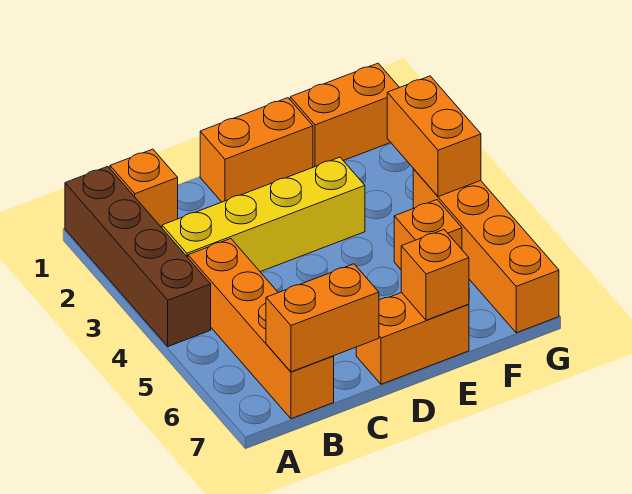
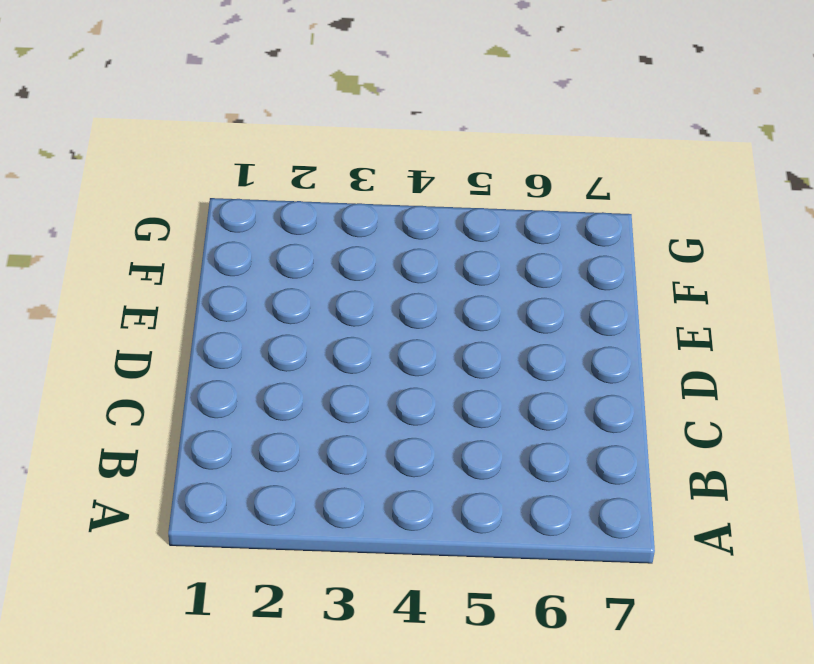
none -> brown 1x4 brick [65,166,211,346]
none -> orange 1x1 brick [110,149,178,228]
none -> yellow 1x4 brick [162,157,365,272]

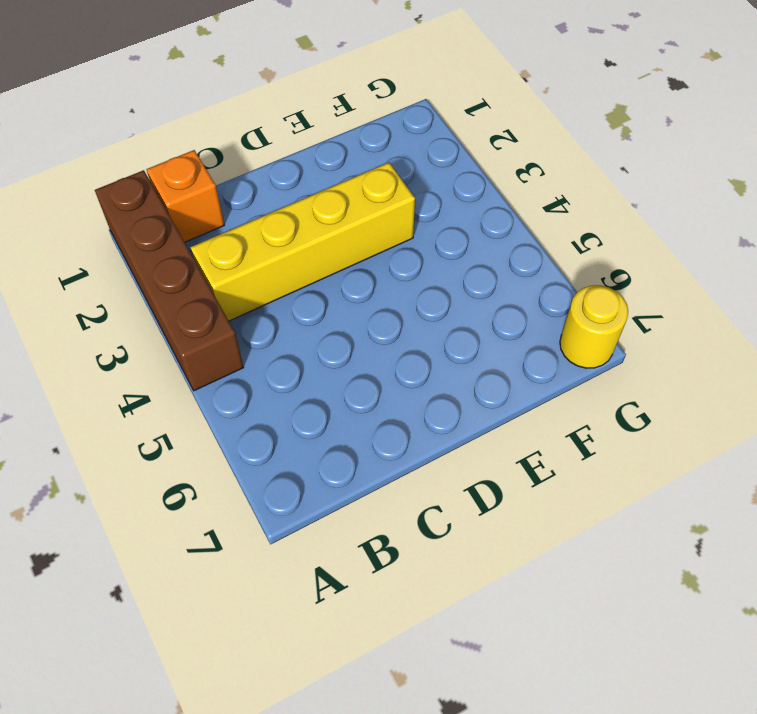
yellow 1x1 round brick [560,285,628,368] -> orange 1x4 brick [413,169,559,333]
none -> orange 1x4 brick [188,239,334,419]
none -> orange 1x2 brick [200,98,313,202]
none -> orange 1x2 brick [356,293,469,384]

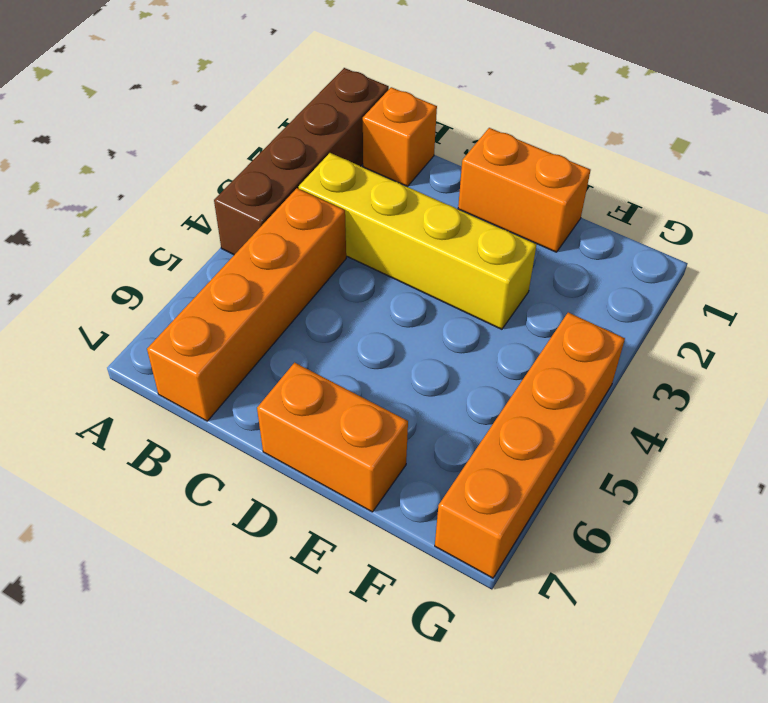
none -> orange 1x2 brick [290,63,399,167]
none -> orange 1x1 brick [394,200,462,269]
none -> orange 1x2 brick [266,264,379,372]

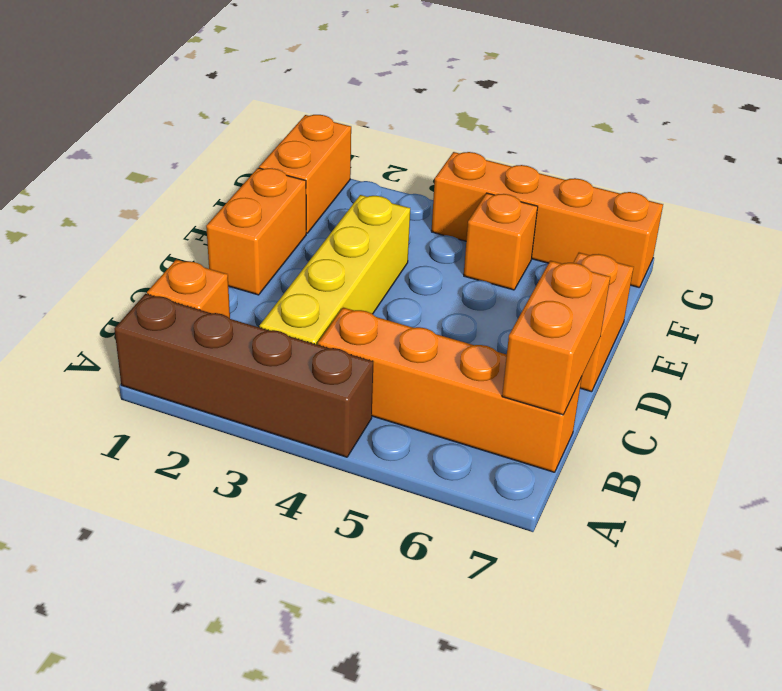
none -> orange 1x1 brick [401,230,469,320]
none -> orange 1x2 brick [387,76,481,197]

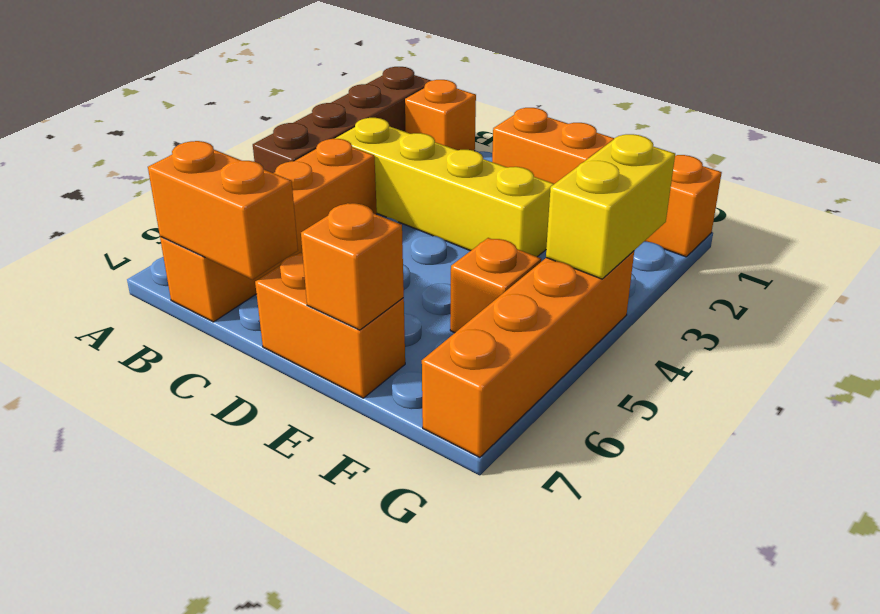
yellow 1x2 brick [546,134,675,279] -> orange 1x2 brick [387,76,481,197]

